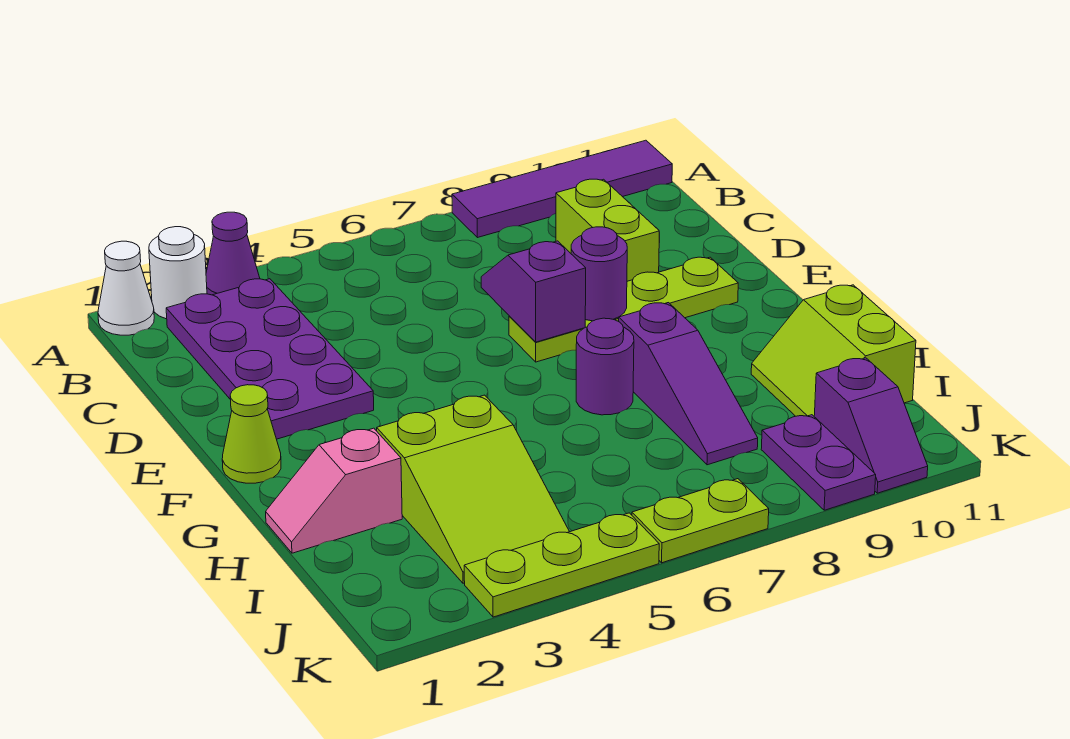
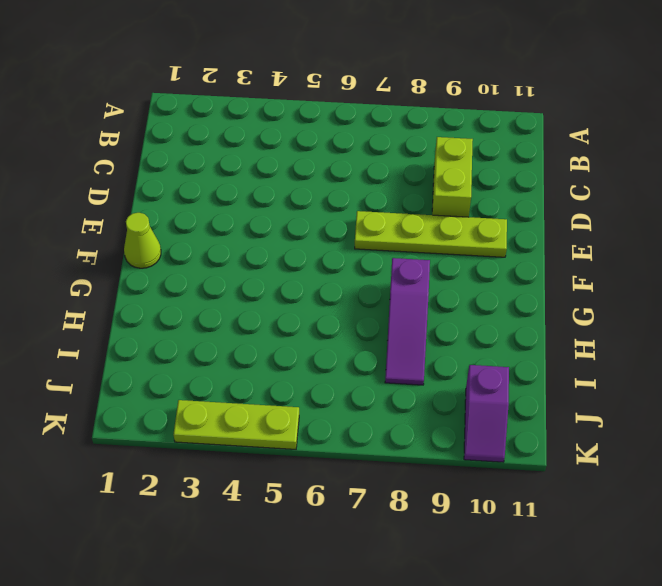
none -> white 1x1 cone [98,241,154,335]
none -> white 1x1 round brick [149,227,207,319]
none -> purple 1x1 cone [206,212,260,295]

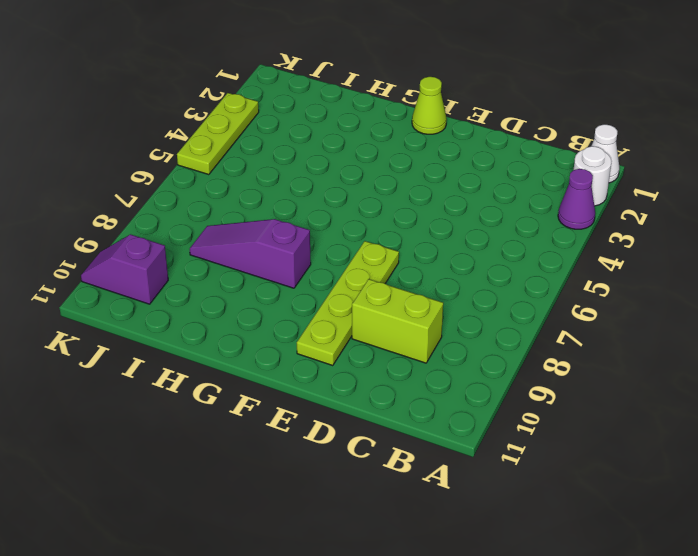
none -> purple 1x4 tile [452,140,672,238]
none -> purple 2x4 plate [166,279,374,439]
none -> purple 1x1 round brick [576,318,634,415]

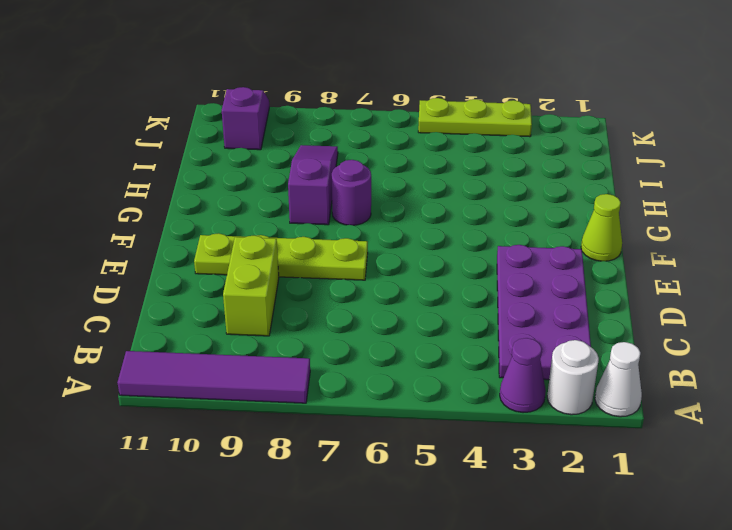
none -> pink 1x2 slope [266,428,402,553]
none -> lime 2x3 slope [377,395,569,583]
none -> lime 2x2 slope [751,285,916,416]

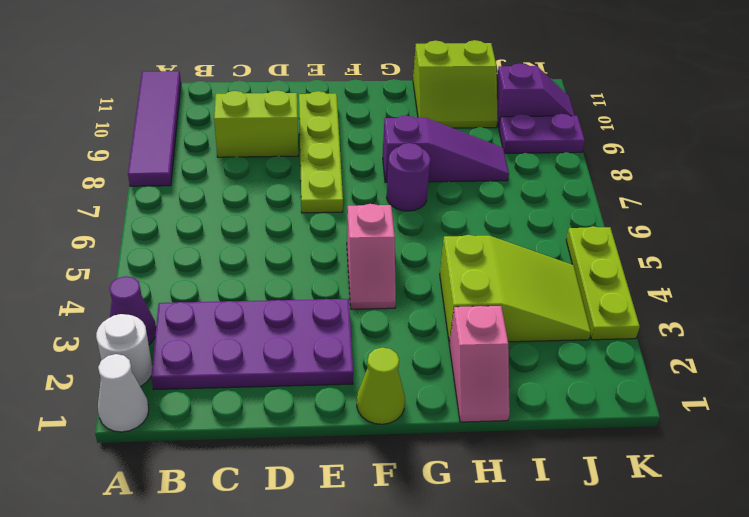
pink 1x2 slope [347,204,396,309] -> none
none -> lime 1x2 plate [632,479,769,563]
none -> purple 1x2 slope [481,241,586,342]
none -> purple 1x1 round brick [571,227,627,321]

